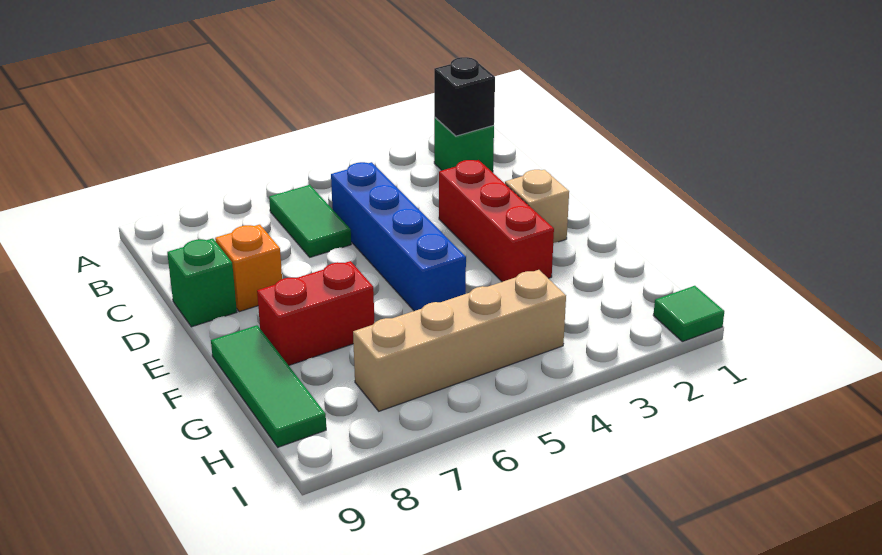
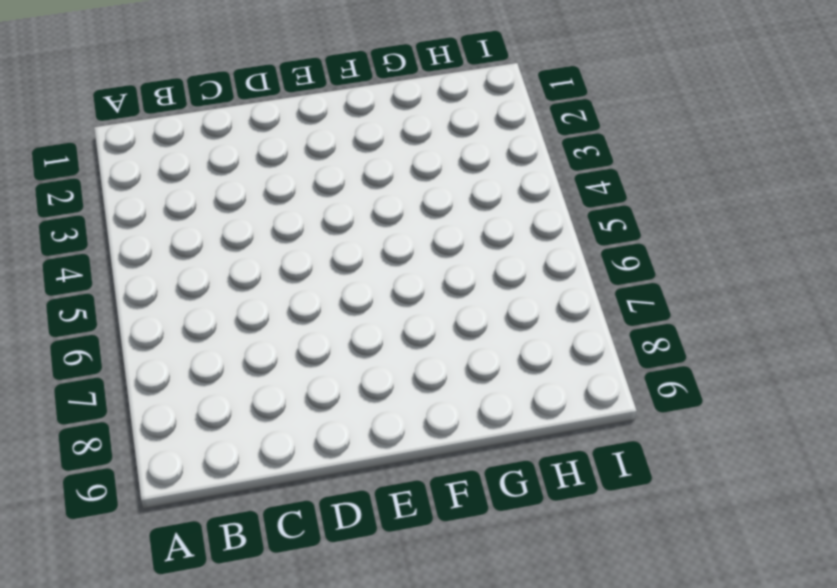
none -> green 1x1 brick [434,118,494,172]
none -> green 1x2 tile [269,185,351,257]
none -> blue 1x4 brick [331,162,466,311]

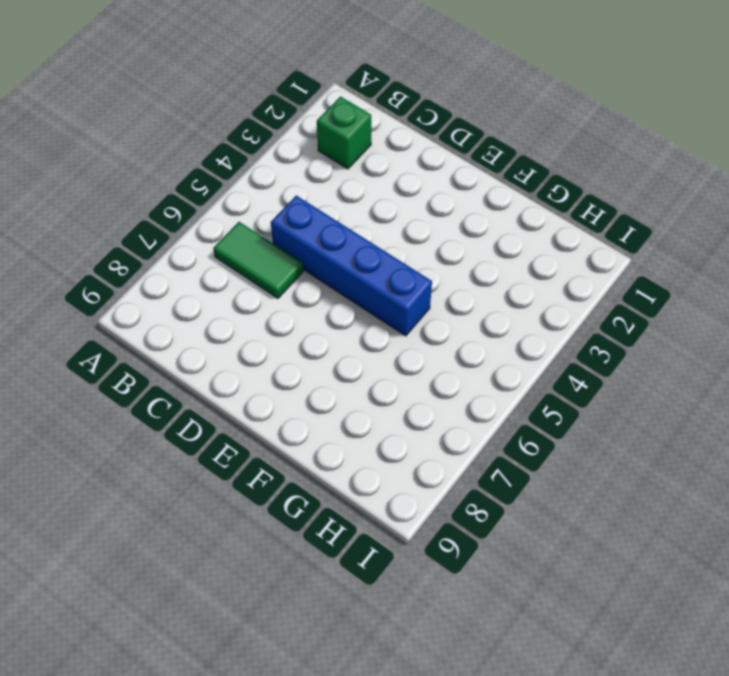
none -> red 1x3 brick [439,160,554,282]
none -> orange 1x1 brick [215,225,282,312]
none -> green 1x1 brick [167,238,237,327]

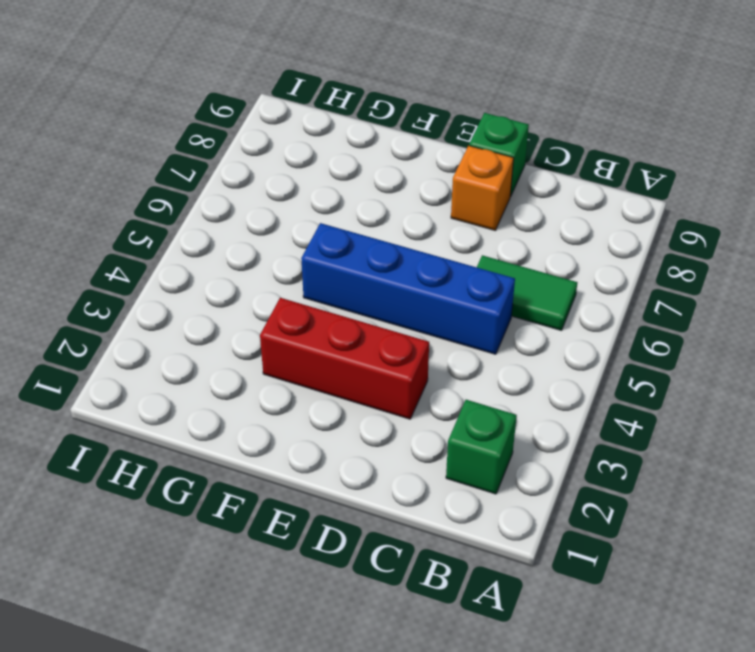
none -> tan 1x1 brick [505,170,569,243]
none -> red 1x2 brick [257,261,374,365]
none -> green 1x3 tile [211,325,326,447]

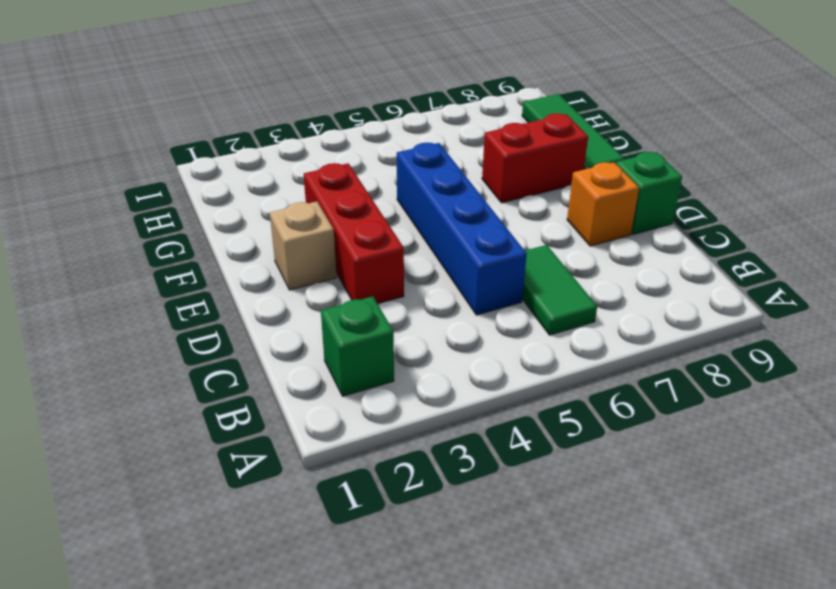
none -> tan 1x4 brick [353,270,566,411]
none -> green 1x1 tile [653,286,724,342]
none -> black 1x1 brick [434,57,495,136]

